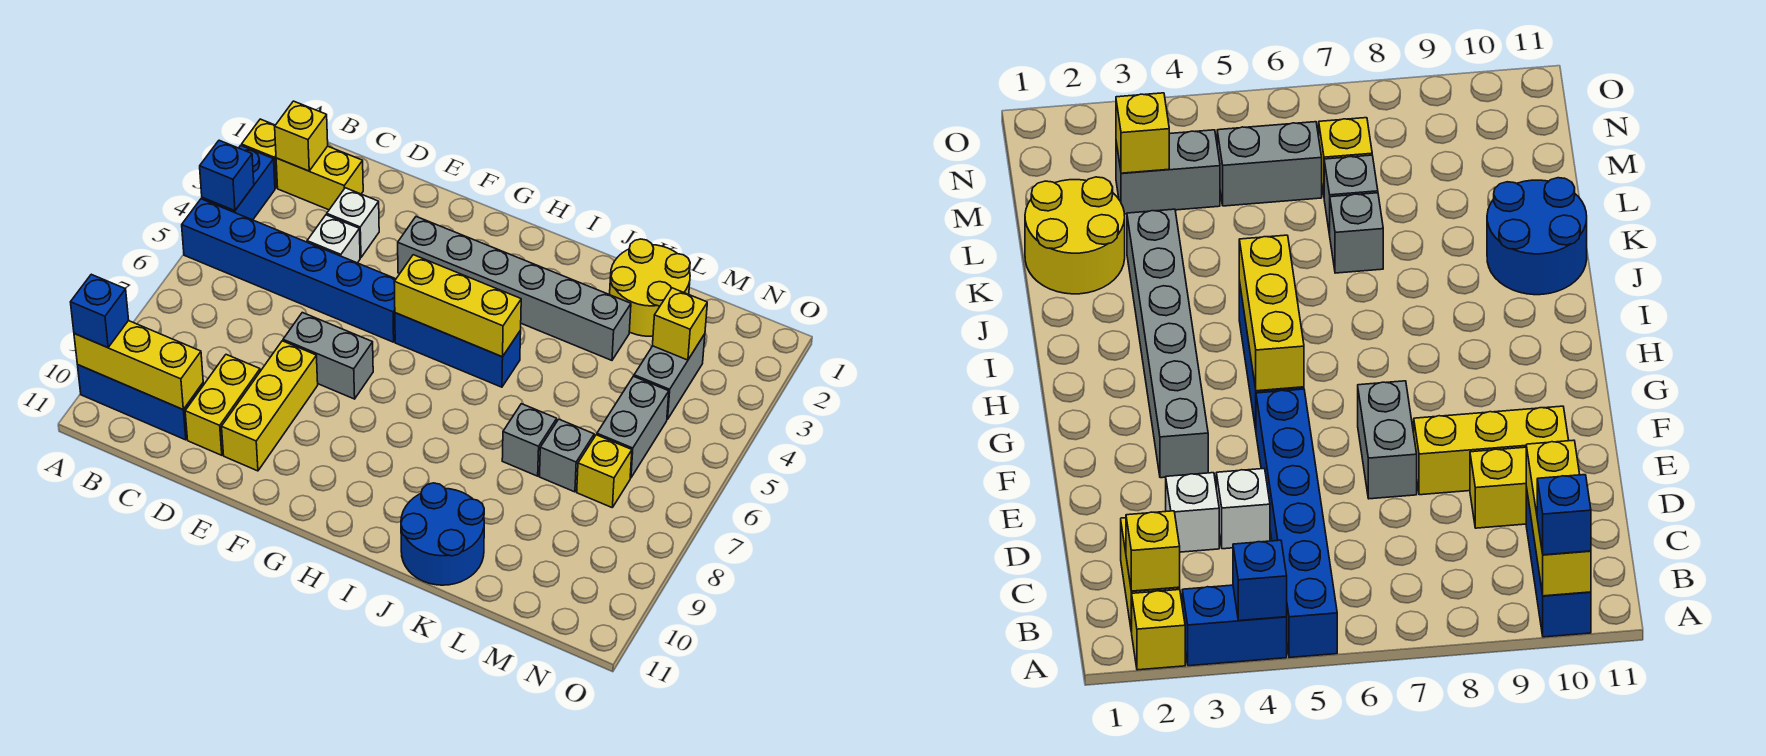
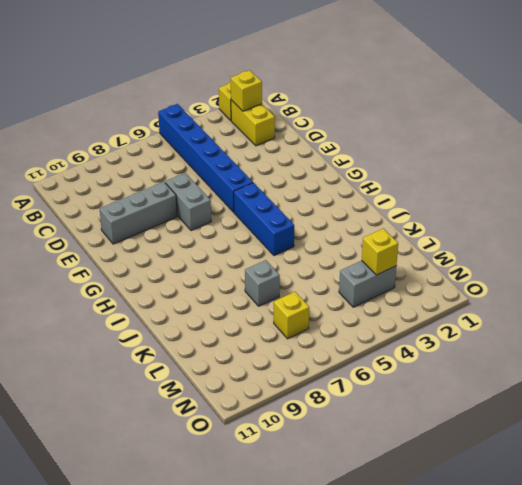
grey 1x3 brick [100,182,177,244] -> yellow 1x3 brick [222,341,318,471]
none -> blue 1x2 brick [202,146,275,220]
none -> blue 1x3 brick [78,365,204,440]
none -> white 1x1 brick [327,188,379,258]

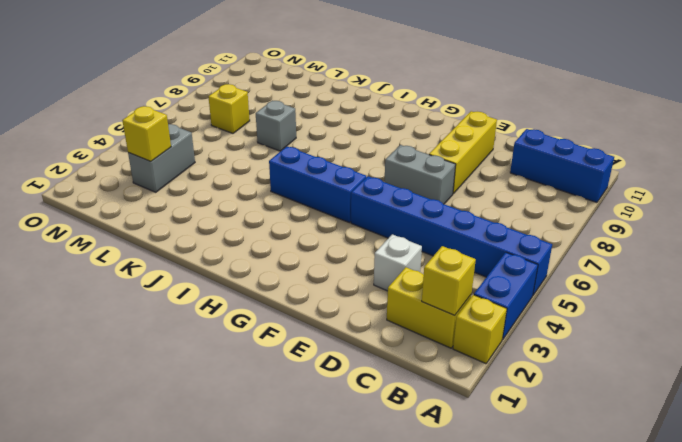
none -> white 1x1 brick [307,215,360,263]
none -> yellow 1x2 brick [185,355,260,455]
none -> grey 1x6 brick [398,217,631,360]

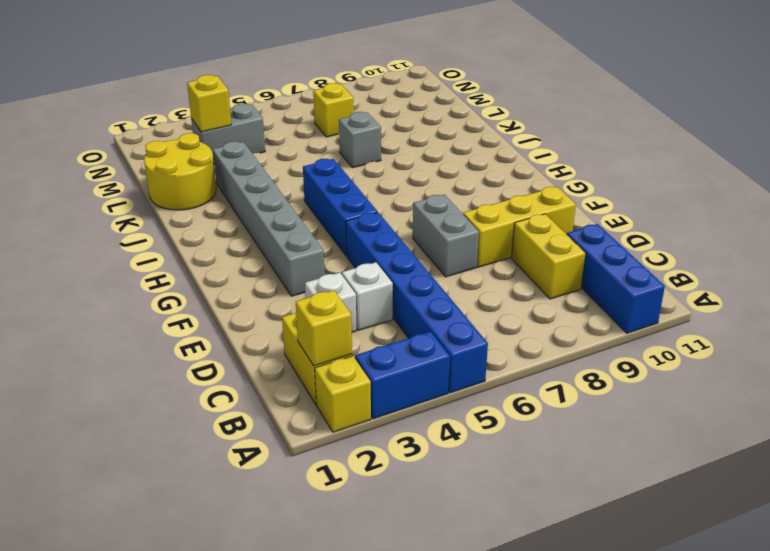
yellow 1x2 brick [512,214,586,299] -> yellow 1x2 brick turned to [185,355,260,455]
none -> blue 2x2 round brick [401,483,484,585]
none -> grey 1x1 brick [540,419,594,492]
none -> grey 1x2 brick [597,376,669,478]

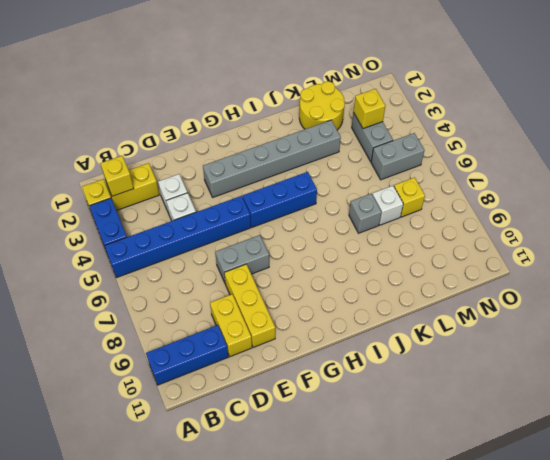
white 1x1 brick [372,186,403,225] -> grey 1x1 brick [540,419,594,492]
grey 1x2 brick [371,133,425,180] -> grey 1x2 brick turned to [597,376,669,478]
none -> blue 2x2 round brick [401,483,484,585]
none -> blue 1x1 brick [200,140,254,211]
none -> yellow 1x3 brick [74,321,203,409]

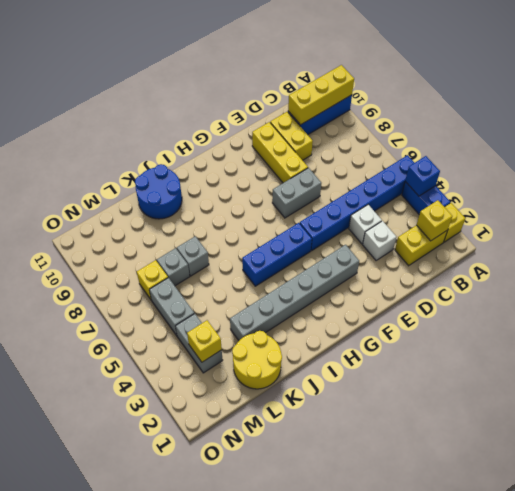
none -> yellow 1x3 brick [394,255,521,357]
none -> blue 1x1 brick [71,274,129,348]

